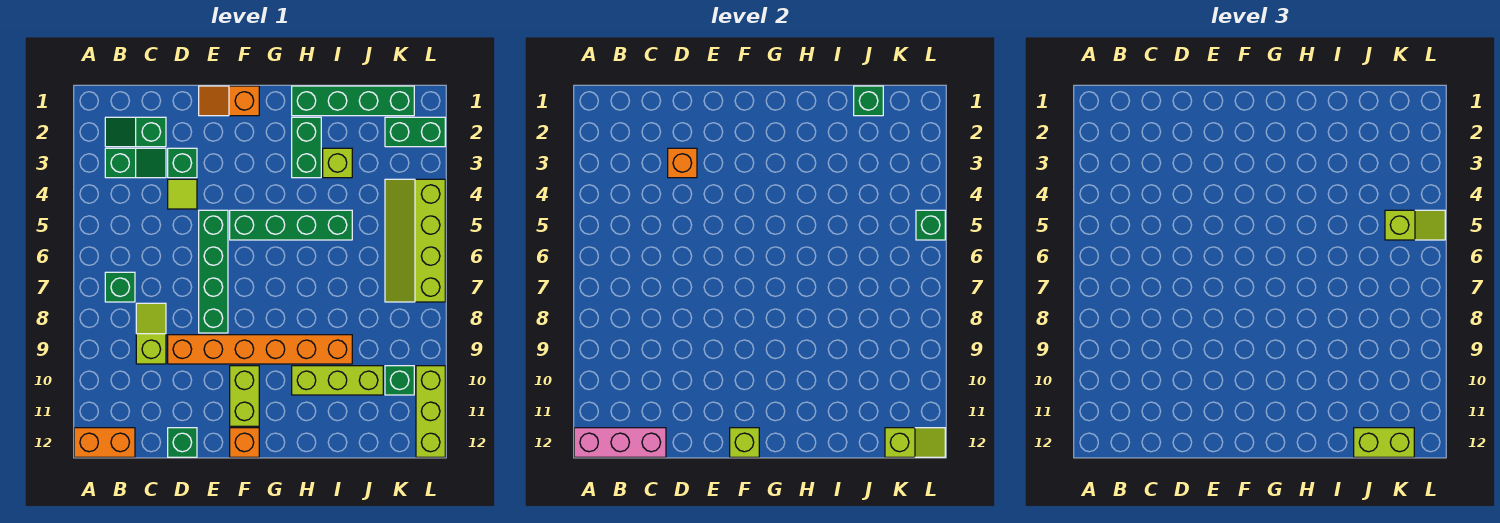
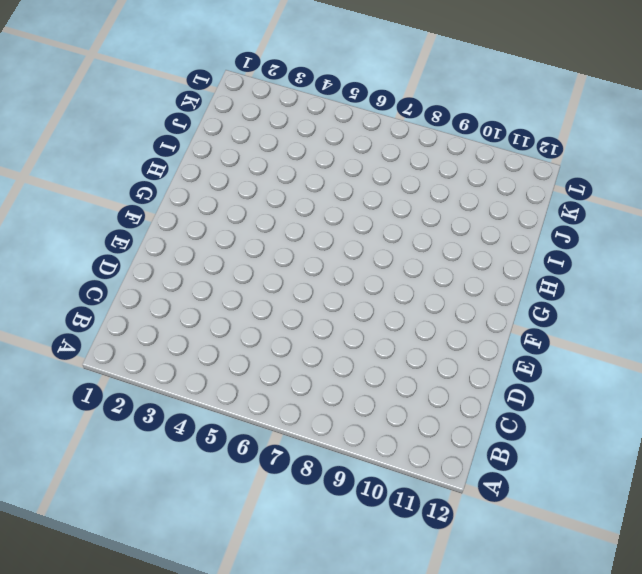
none -> orange 1x2 brick [74,428,135,457]
none -> green 1x2 slope [105,117,166,147]
none -> green 1x2 slope [105,148,166,178]
none -> green 1x1 brick [105,272,135,302]

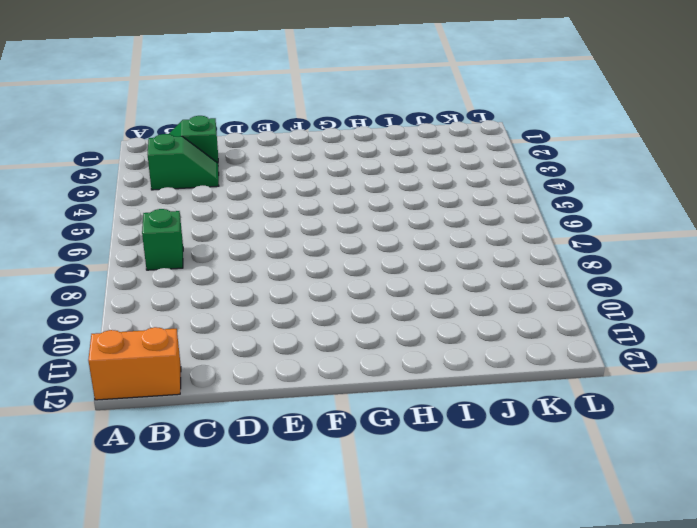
none -> lime 1x2 slope [136,303,166,364]
none -> green 1x1 brick [168,148,197,178]
none -> lime 1x1 tile [168,179,197,209]
none -> orange 1x6 brick [168,335,352,364]

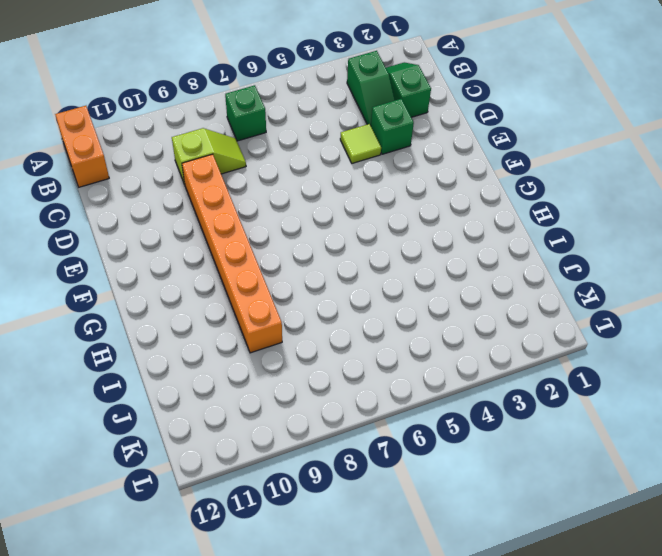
none -> green 1x1 brick [168,428,197,457]
none -> orange 1x2 slope [199,86,259,116]
none -> green 1x4 brick [199,210,228,333]
none -> green 1x4 brick [230,210,352,240]

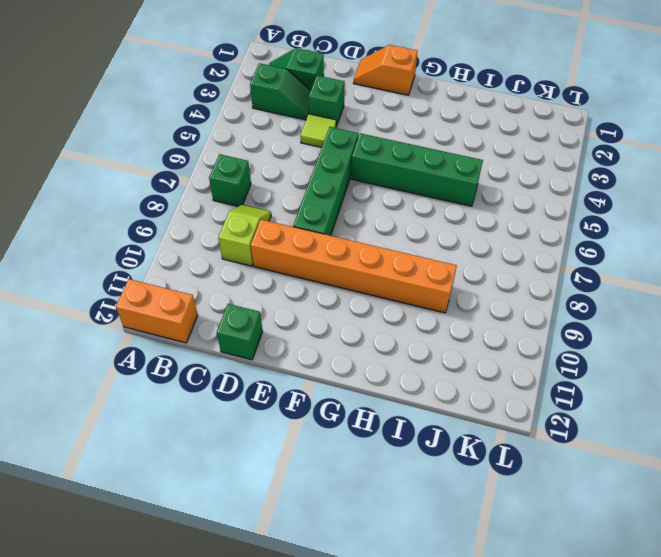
none -> lime 1x2 brick [230,366,259,426]
none -> orange 1x1 brick [230,428,259,457]
none -> green 1x4 brick [292,86,414,116]
none -> green 1x2 brick [292,117,321,178]

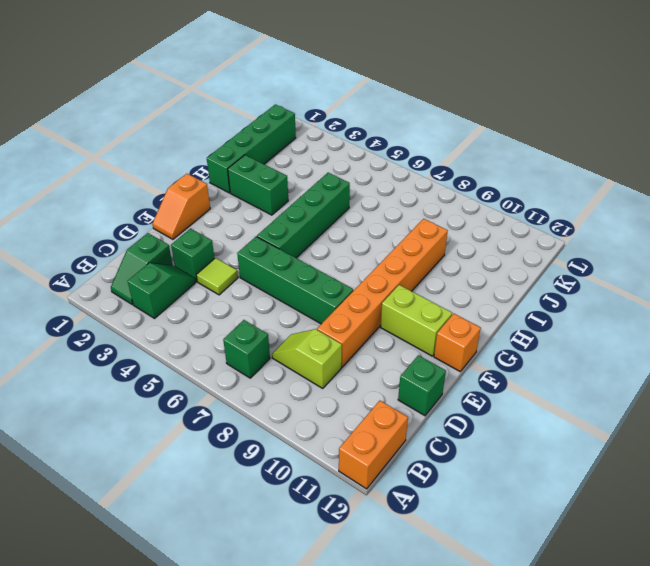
none -> lime 1x3 brick [292,366,383,395]
none -> lime 1x1 brick [323,148,352,178]
none -> green 1x2 brick [385,117,445,147]
none -> lime 2x4 slope [385,179,445,302]

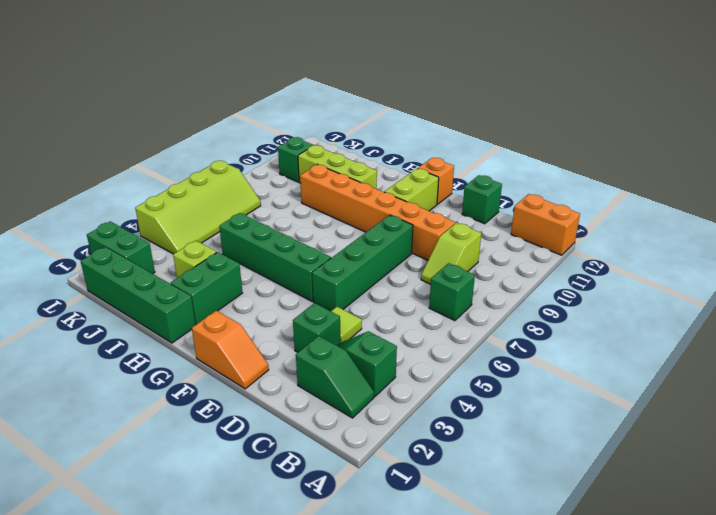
none -> lime 1x3 brick [416,366,445,457]
none -> pink 1x3 brick [574,428,666,457]
none -> orange 1x1 brick [668,148,697,178]
none -> lime 1x1 brick [730,428,759,457]

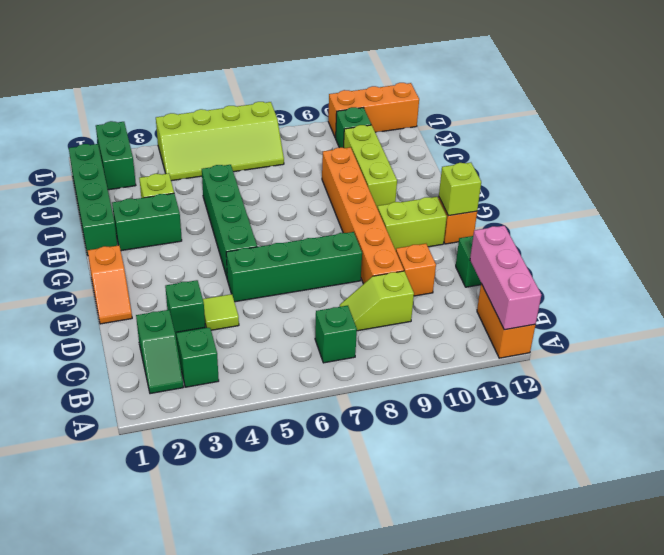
orange 1x1 brick [396,244,436,296] -> orange 1x1 brick moved to [668,148,697,178]
orange 1x3 brick [328,83,419,138] -> lime 1x3 brick [416,366,445,457]
none -> green 1x1 brick [854,86,883,116]
none -> lime 1x2 slope [885,428,945,457]
none -> green 1x1 brick [916,210,945,240]
none -> lime 1x2 brick [1354,428,1414,457]

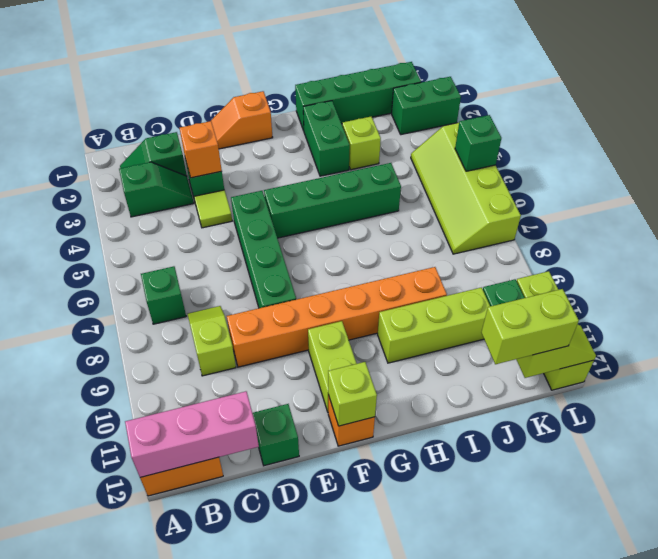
none -> green 1x1 brick [854,86,883,116]
none -> lime 1x2 slope [1385,210,1445,240]

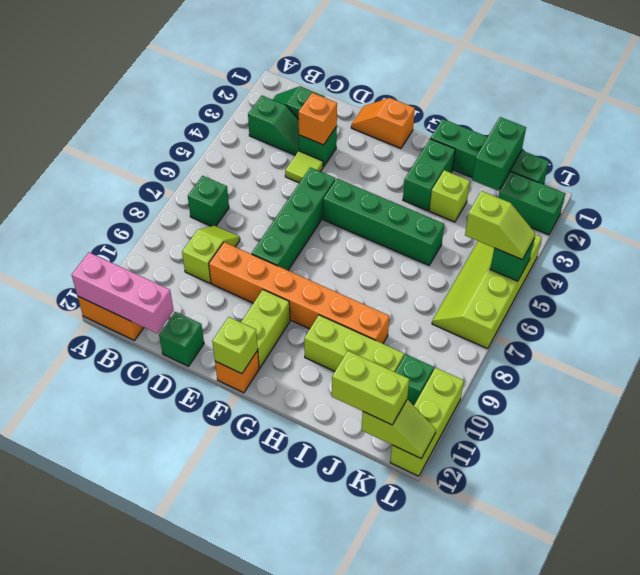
green 1x2 brick [472,117,526,190] -> green 1x1 brick [854,86,883,116]

